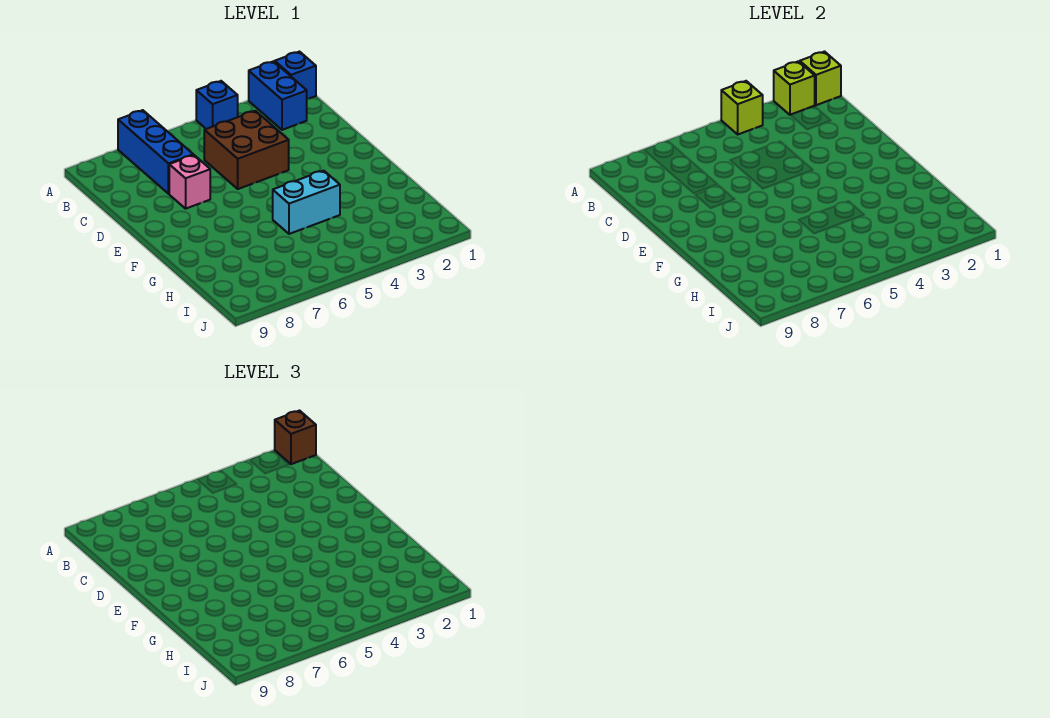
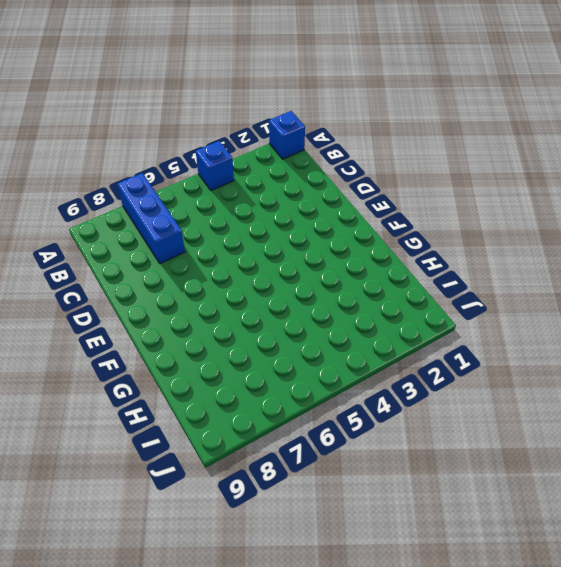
none -> blue 1x2 brick [249,61,307,130]
none -> brown 2x2 brick [204,111,289,189]

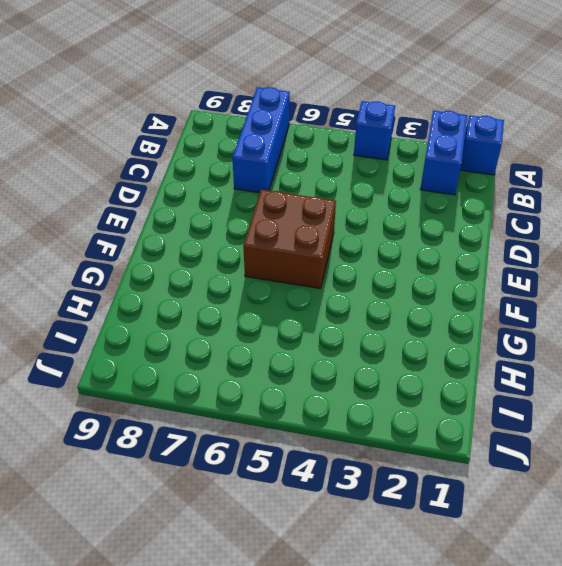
brown 2x2 brick [243,190,336,289] -> brown 2x2 brick moved to [204,111,289,189]
none -> pink 1x1 brick [169,155,210,209]
none -> cyan 1x2 brick [273,171,340,234]

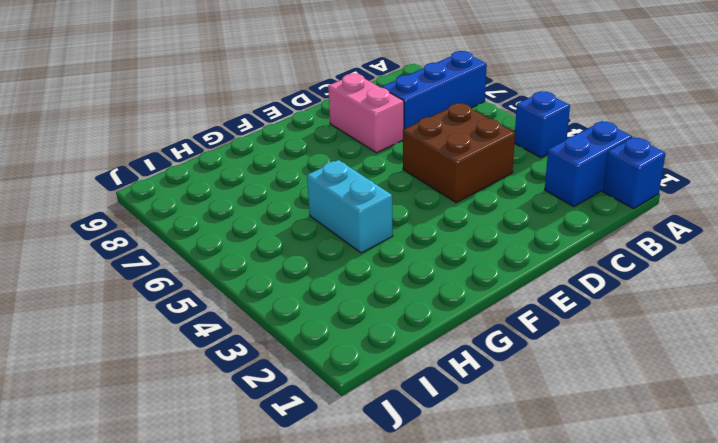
pink 1x2 brick [328,74,404,153] -> pink 1x1 brick [169,155,210,209]
none -> lime 1x1 brick [800,52,841,105]
none -> lime 1x1 brick [774,61,815,115]

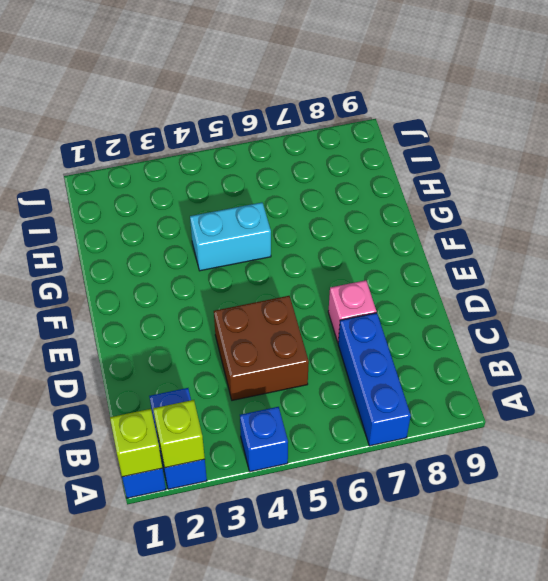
none -> lime 1x1 brick [721,81,763,134]
none -> brown 1x1 brick [275,411,316,464]

